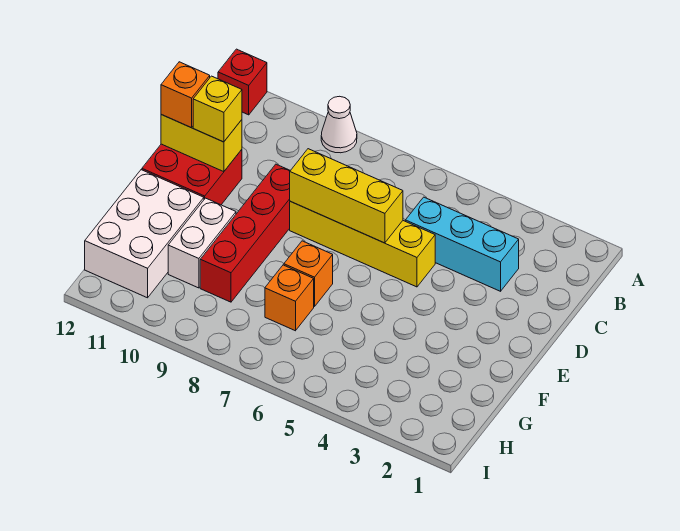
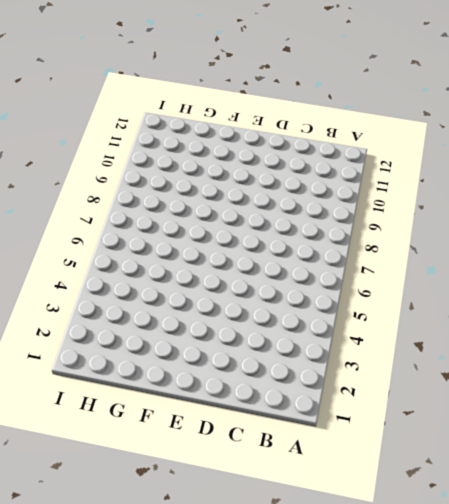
none -> white 1x1 cone [321,96,357,153]
none -> red 1x1 brick [218,49,267,115]
none -> cyan 1x3 brick [405,197,519,291]

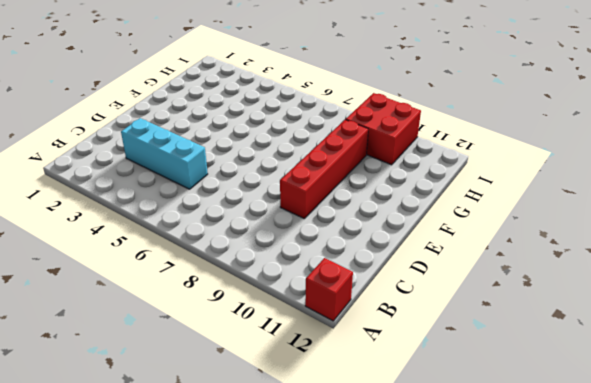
red 2x2 brick [346,93,421,165] -> red 2x2 brick moved to [142,144,242,205]
none -> white 1x1 cone [321,96,357,153]
none -> yellow 1x4 brick [290,201,435,287]
none -> orange 1x1 brick [284,241,333,307]

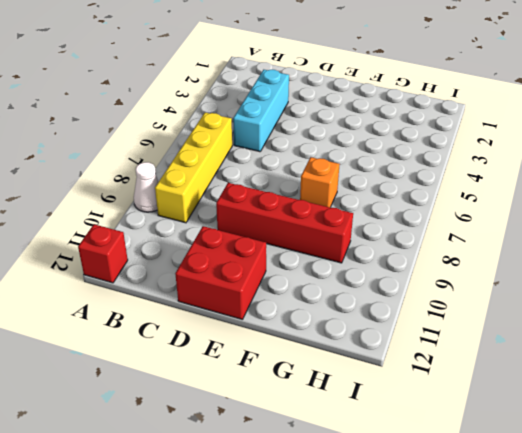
yellow 1x4 brick [155,113,232,223] -> yellow 1x4 brick moved to [290,201,435,287]
none -> white 1x2 brick [168,198,236,288]
none -> white 2x3 brick [85,170,204,298]
none -> orange 1x1 brick [265,265,314,331]

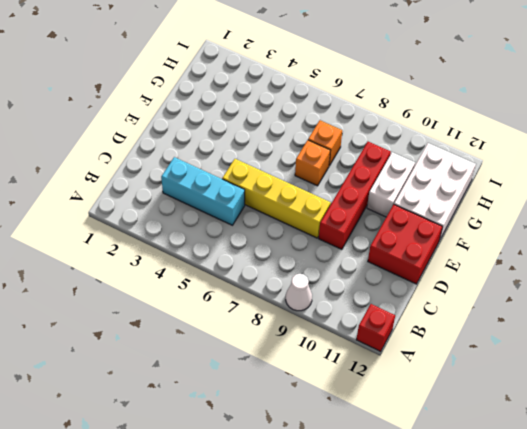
none -> yellow 1x3 brick [290,149,403,243]
none -> yellow 1x2 brick [161,115,242,172]
none -> yellow 1x1 brick [193,76,242,142]

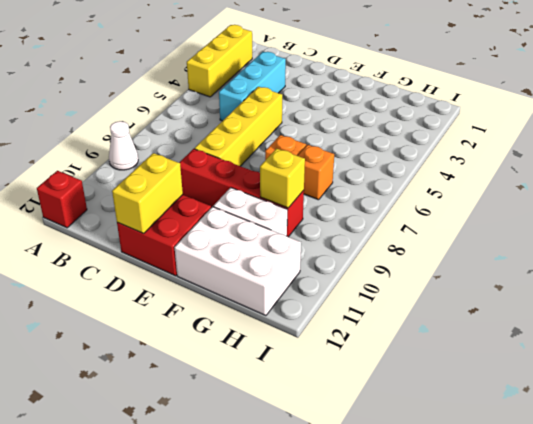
yellow 1x3 brick [187,25,252,97] -> yellow 1x3 brick moved to [290,149,403,243]
yellow 1x1 brick [260,148,305,208] -> yellow 1x1 brick moved to [193,76,242,142]
none -> orange 1x1 brick [161,62,210,128]

